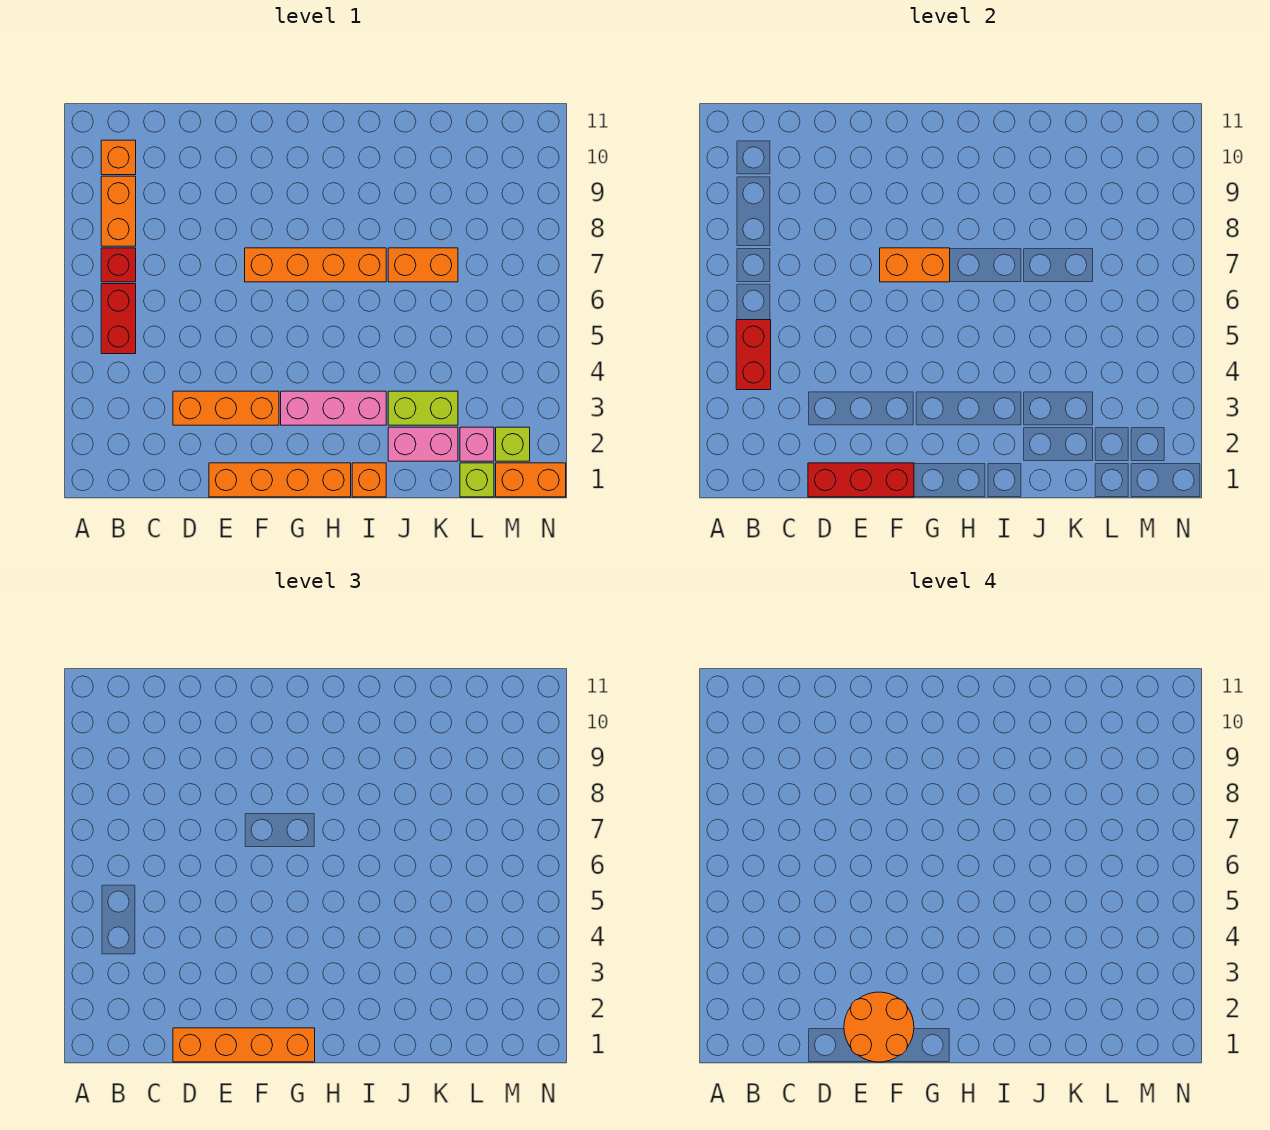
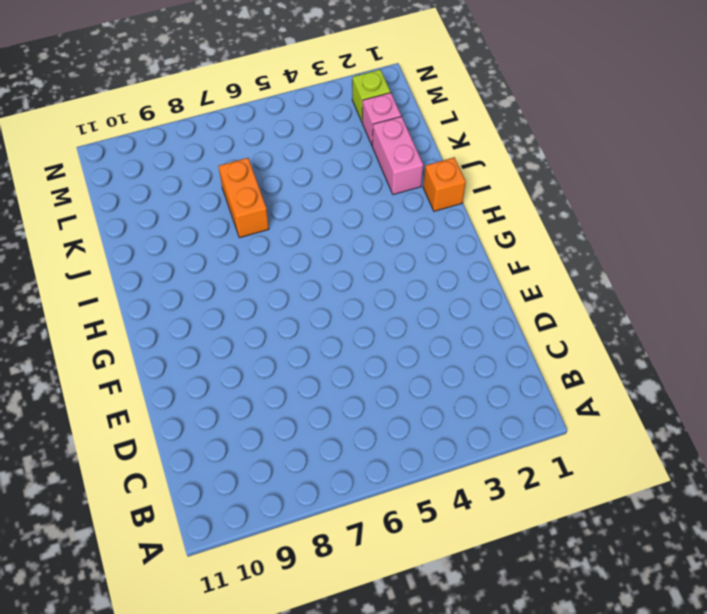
none -> red 1x2 brick [101,284,136,354]
none -> red 1x1 brick [101,248,136,282]
none -> orange 1x2 brick [101,176,136,246]

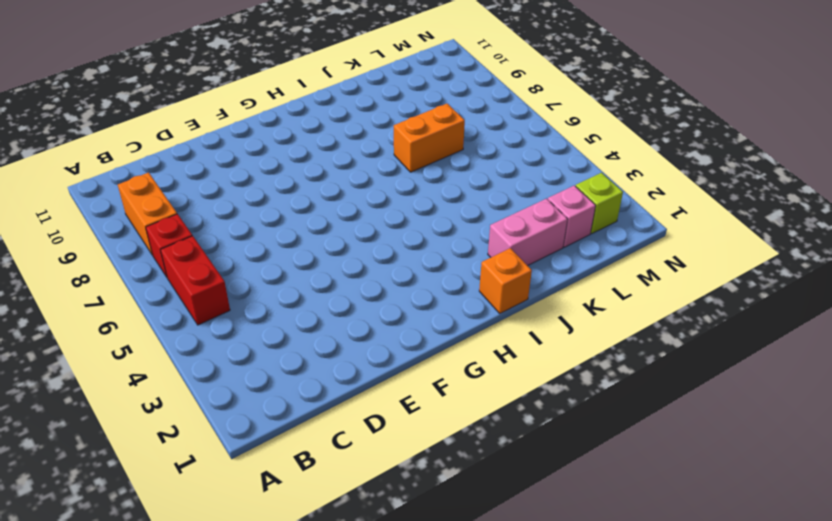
none -> orange 1x1 brick [101,140,136,175]
none -> orange 1x3 brick [173,391,279,425]
none -> orange 1x4 brick [209,463,351,497]

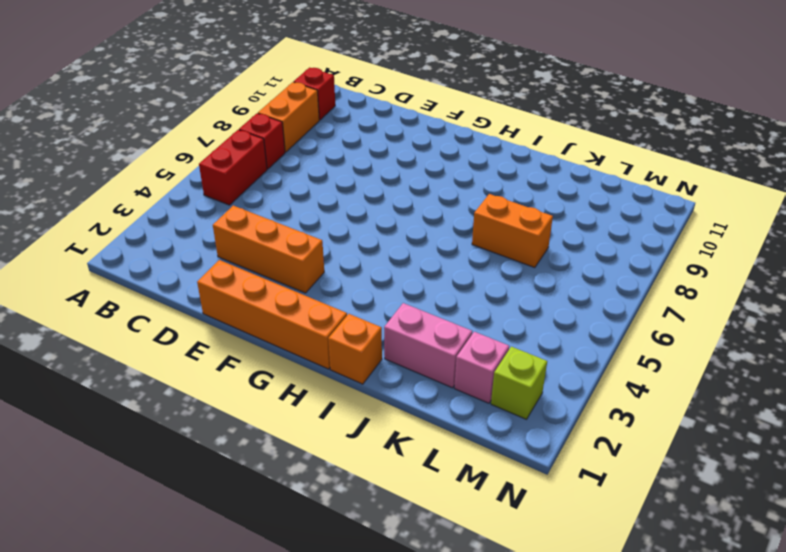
red 1x1 brick [294,68,335,120] -> orange 1x1 brick [101,140,136,175]
none -> orange 1x4 brick [245,248,386,282]
none -> pink 1x3 brick [281,391,386,425]
none -> lime 1x2 brick [388,391,458,425]

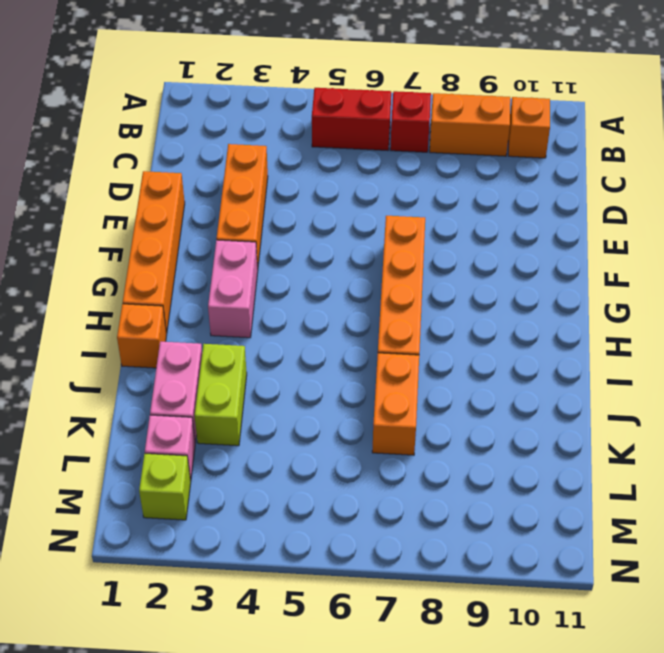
pink 1x2 brick [208,240,258,338] -> pink 1x3 brick [281,391,386,425]
none -> lime 1x1 brick [460,463,494,497]
none -> orange 1x2 brick [496,463,566,497]
none -> red 1x2 brick [736,320,771,390]

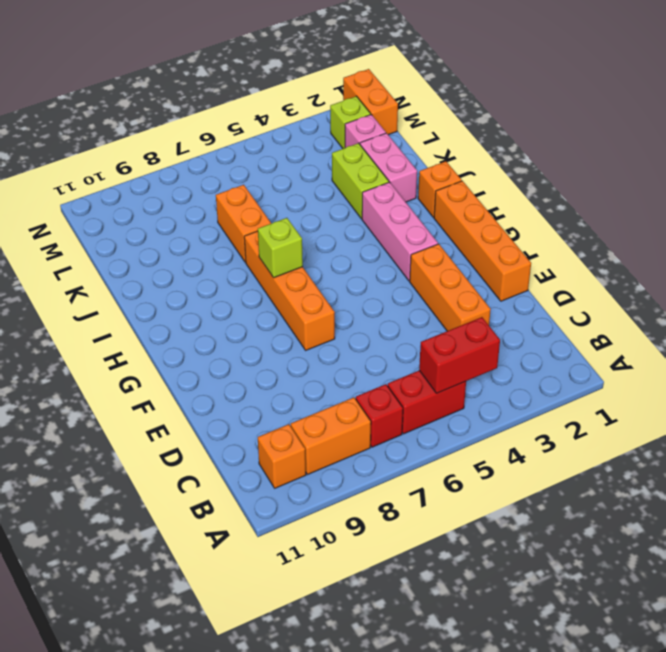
lime 1x1 brick [258,218,303,278] -> lime 1x1 brick moved to [460,463,494,497]
none -> red 1x3 brick [808,463,914,497]
none -> orange 1x2 brick [880,248,950,282]
none -> orange 1x4 brick [173,1028,315,1062]

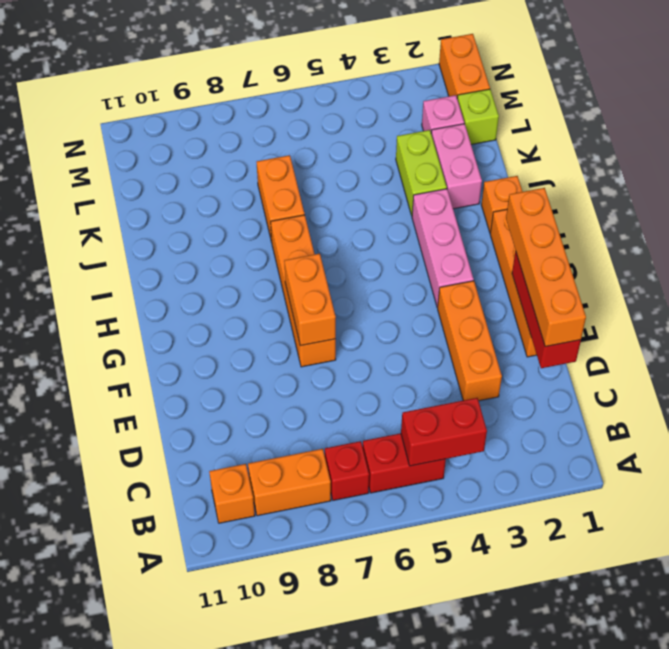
none -> lime 1x1 brick [496,427,530,461]
none -> orange 2x2 round brick [844,992,914,1062]

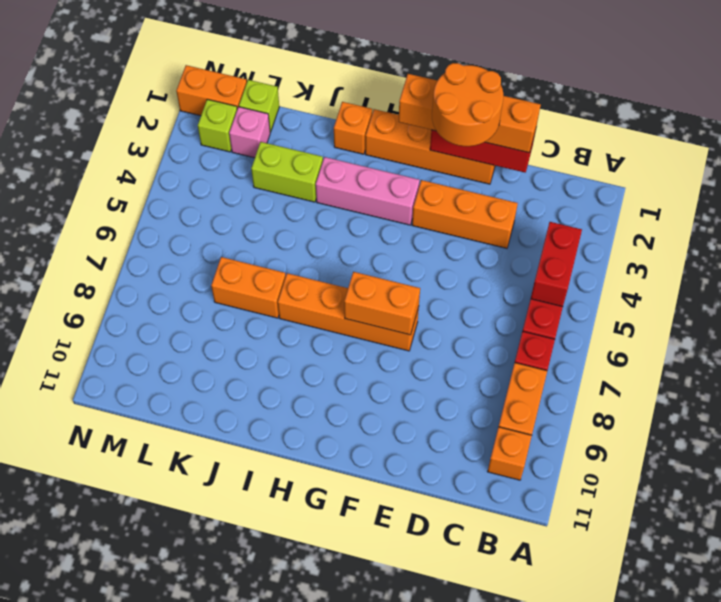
none -> pink 1x2 brick [388,427,458,461]

